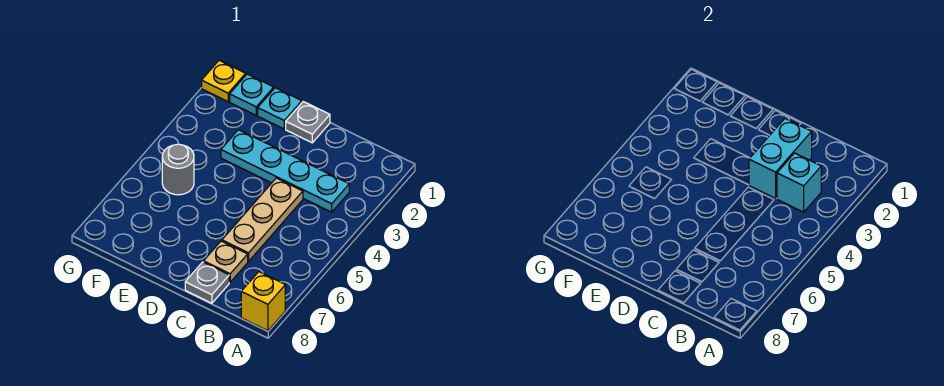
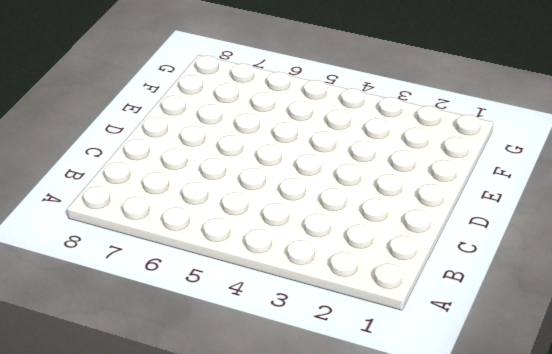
none -> yellow 1x1 brick [241,272,285,331]
none -> cyan 1x4 plate [221,130,349,212]
none -> tan 1x3 plate [222,178,303,261]

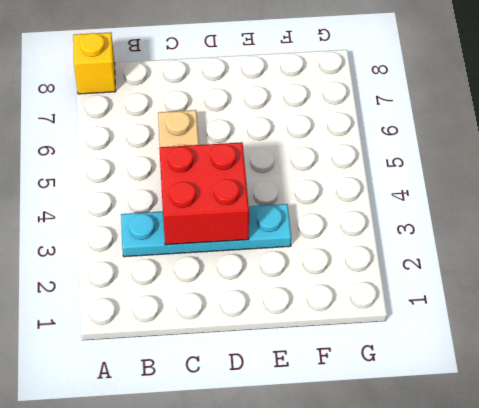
red 2x2 brick [159,142,249,245] -> cyan 1x2 brick [749,119,812,198]
none -> tan 1x1 plate [204,241,248,282]
none -> grey 1x1 plate [185,262,229,303]
none -> grey 1x1 plate [286,102,330,143]

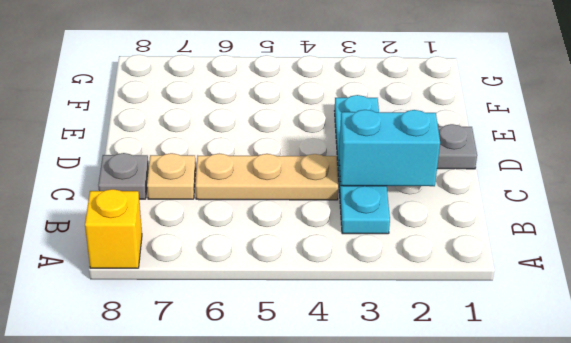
none -> cyan 1x1 plate [258,88,302,129]
none -> cyan 1x1 plate [230,74,274,115]
none -> grey 1x1 round brick [162,144,194,195]

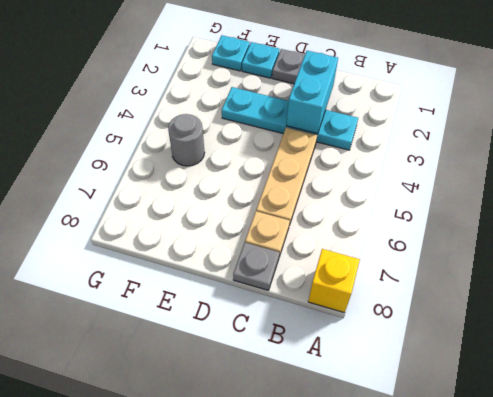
none -> yellow 1x1 plate [202,60,246,102]
none -> cyan 1x1 brick [777,153,821,212]

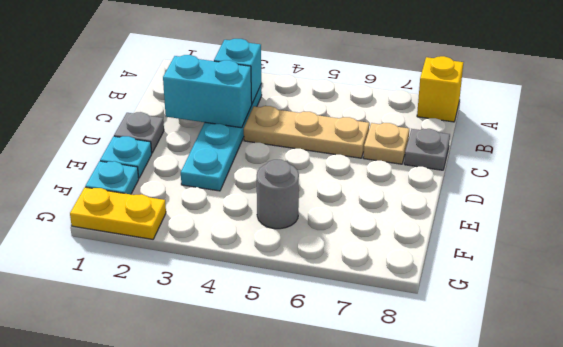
yellow 1x2 plate [70,187,166,239] -> yellow 1x1 plate [202,60,246,102]

